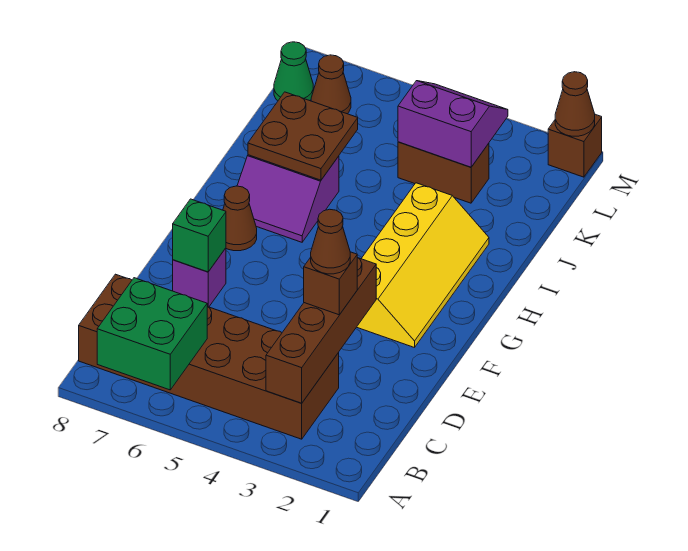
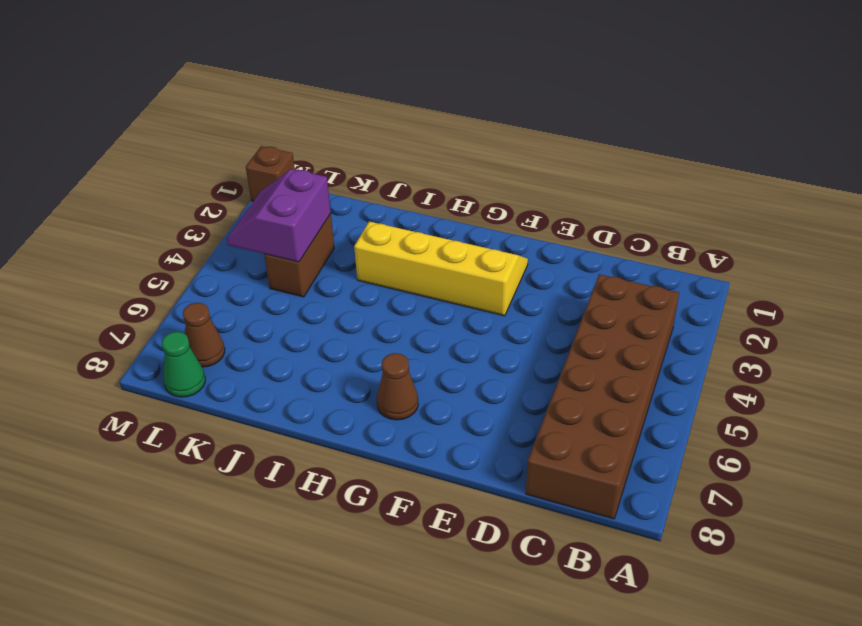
none -> purple 1x1 brick [173,248,226,307]
none -> purple 2x2 slope [237,155,339,242]
none -> green 2x2 brick [97,278,207,390]

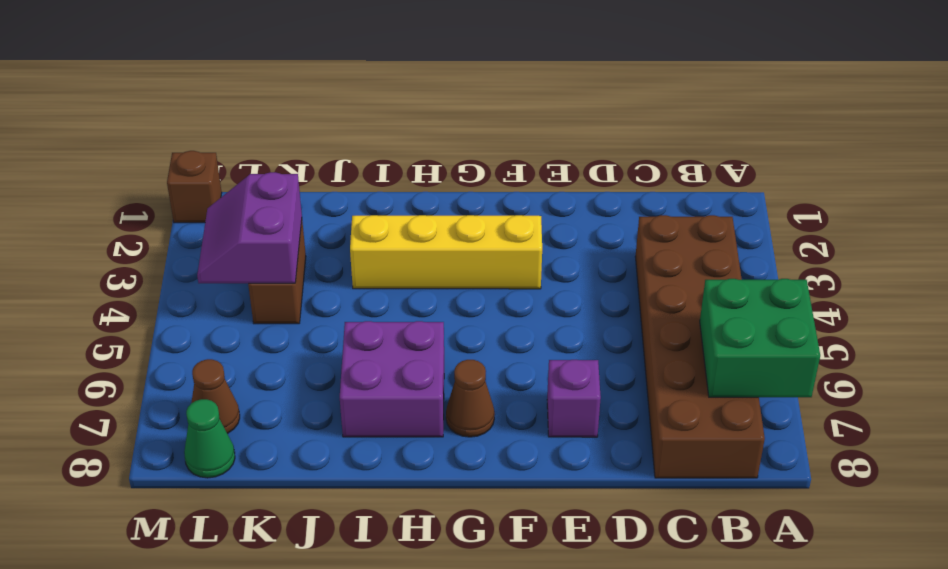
purple 2x2 brick [340,321,444,437] -> purple 2x2 slope [237,155,339,242]
none -> brown 1x4 brick [266,258,376,403]
none -> green 1x1 brick [173,199,226,272]
none -> brown 2x2 plate [248,92,358,180]

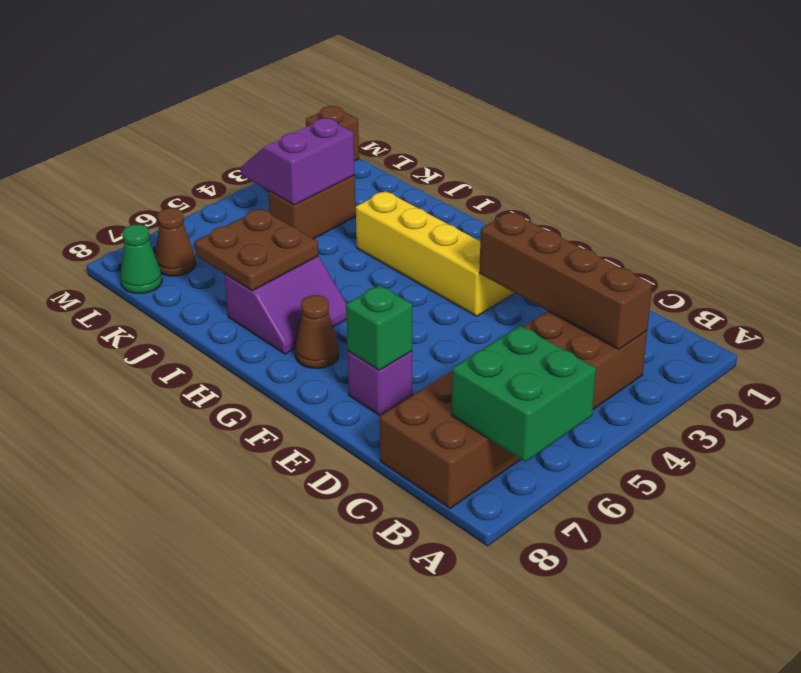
none -> brown 1x1 cone [555,72,595,136]
none -> brown 1x1 brick [304,252,357,315]
none -> brown 1x1 cone [311,209,350,274]

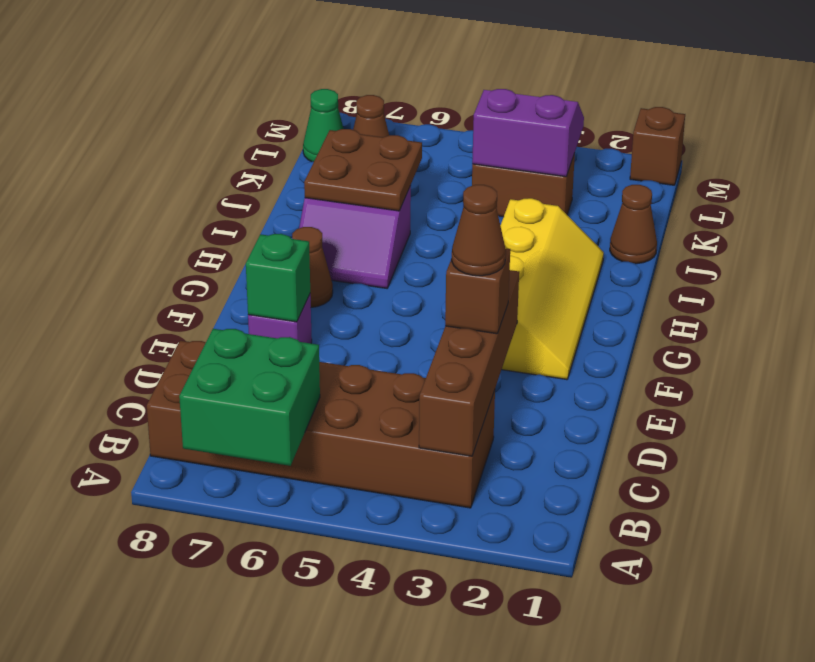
brown 1x1 cone [610,185,657,264] -> brown 1x1 cone moved to [555,72,595,136]

